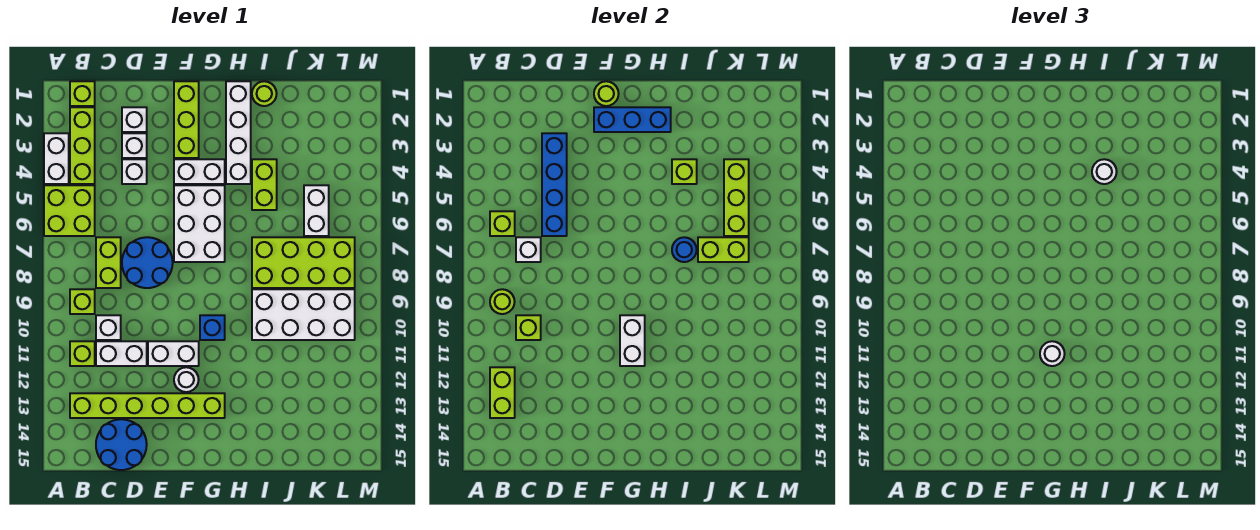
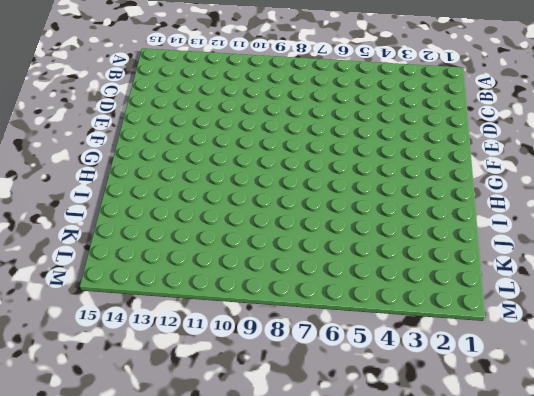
none -> white 1x2 brick [44,133,69,184]
none -> lime 2x2 brick [44,185,95,236]
none -> lime 1x1 brick [70,81,95,106]
none -> lime 1x3 brick [70,107,95,184]

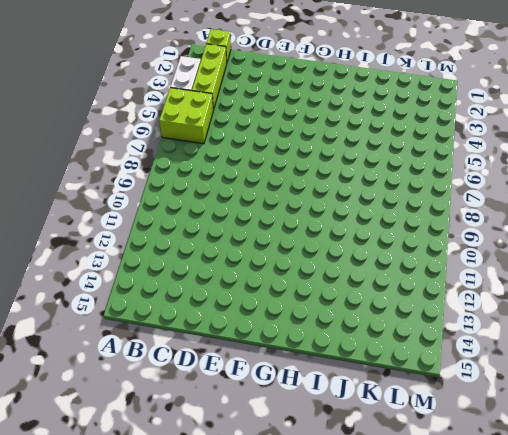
none -> lime 1x1 brick [70,289,95,314]
none -> lime 1x1 brick [70,341,95,366]
none -> lime 1x6 brick [70,393,225,418]
none -> lime 1x2 brick [96,237,121,288]

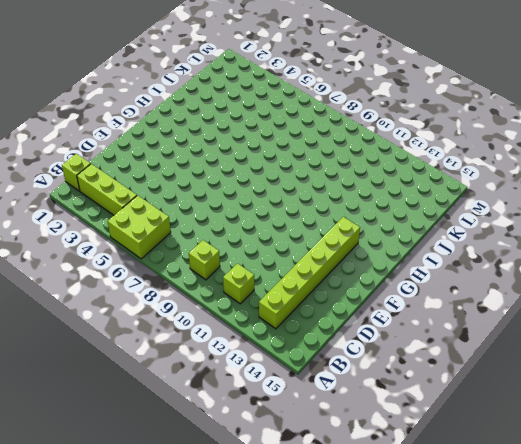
none -> white 1x2 brick [44,133,69,184]
none -> lime 1x2 brick [96,237,121,288]
none -> white 1x1 brick [96,315,121,340]
none -> white 1x2 brick [96,341,147,366]

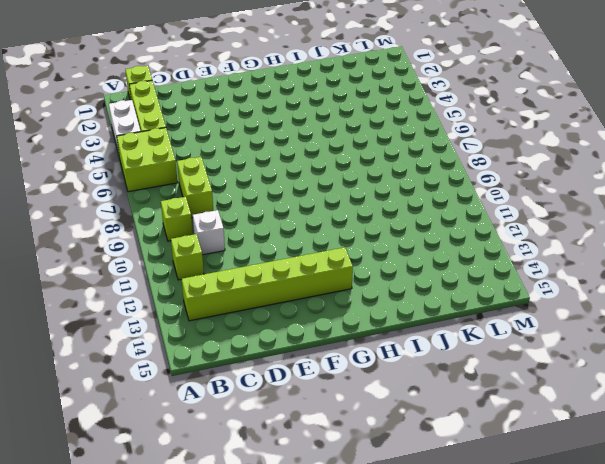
none -> white 1x2 brick [96,341,147,366]
none -> blue 2x2 round brick [96,419,147,470]
none -> white 1x1 brick [122,107,147,132]
none -> white 1x1 brick [122,133,147,158]

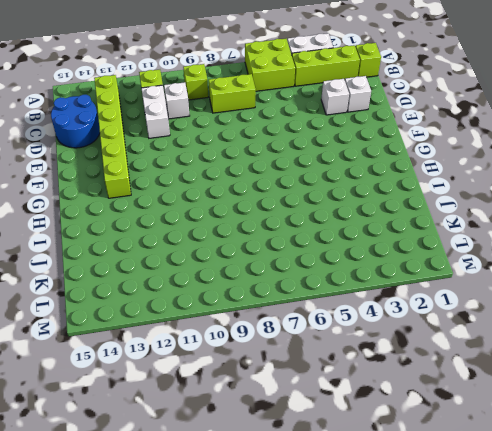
none -> white 1x1 brick [122,159,147,184]
none -> blue 2x2 round brick [122,237,173,288]
none -> white 1x2 brick [148,341,199,366]
none -> lime 1x3 brick [174,81,199,158]

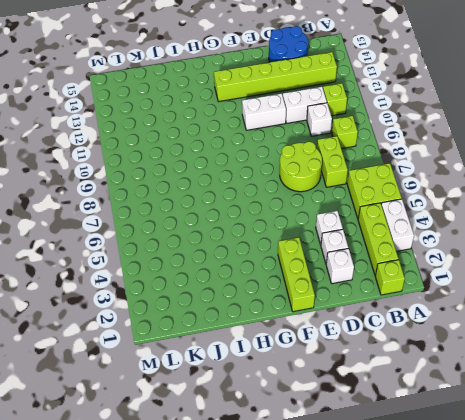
lime 2x2 round brick [280,142,322,192] -> blue 2x2 round brick [122,237,173,288]
none -> white 1x2 brick [174,159,225,184]
none -> white 2x3 brick [174,185,225,262]
none -> white 1x1 round brick [174,367,199,392]
none -> blue 1x1 brick [200,315,225,340]

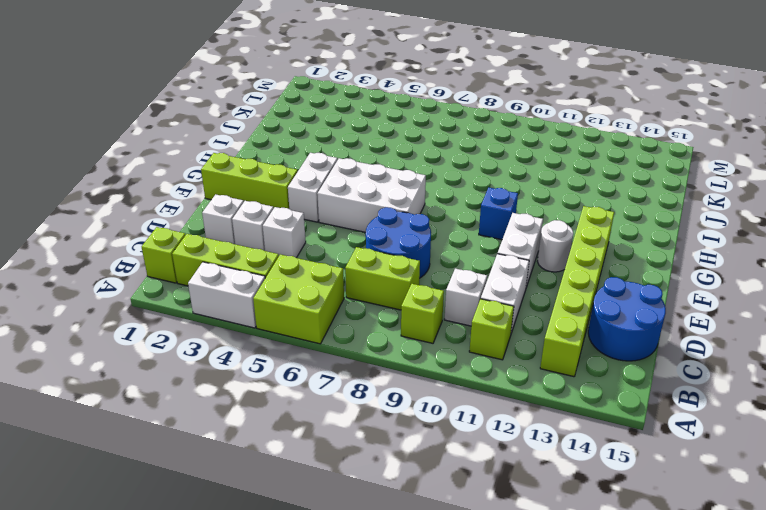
none -> white 1x4 brick [226,81,251,184]
none -> lime 1x1 round brick [252,81,277,106]
none -> lime 1x2 brick [252,159,277,210]
none -> lime 2x4 brick [252,237,355,288]

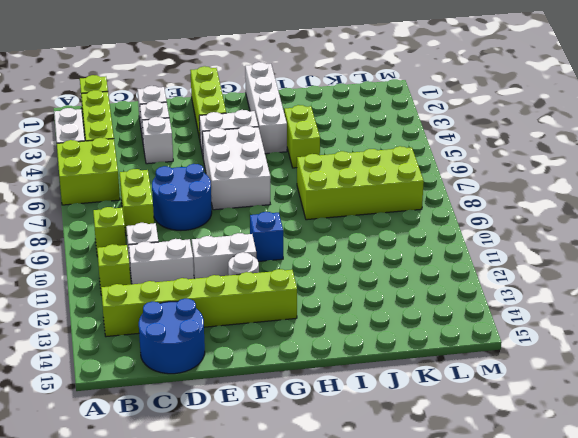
none -> lime 1x1 round brick [252,81,277,106]
none -> white 2x4 brick [252,289,355,340]
none -> white 1x2 brick [304,185,329,236]
none -> lime 1x1 brick [490,211,515,236]

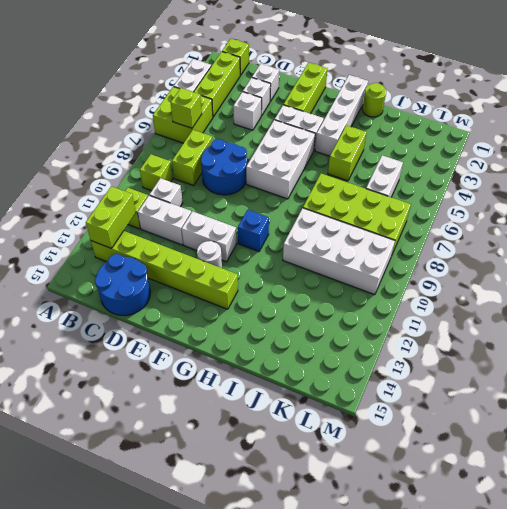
none -> lime 1x1 round brick [490,289,515,314]
none -> white 1x1 brick [516,237,541,262]
none -> lime 1x1 brick [516,315,541,340]
none -> blue 1x4 brick [542,133,567,236]

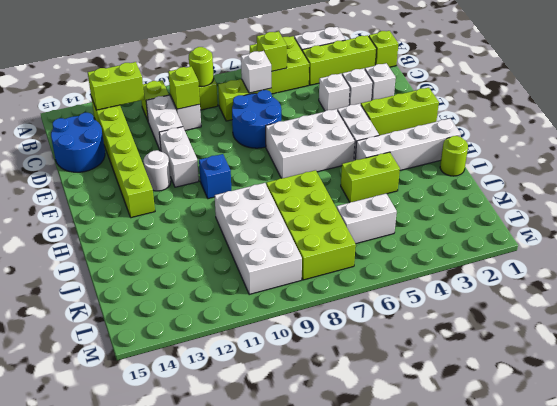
none -> blue 1x4 brick [542,133,567,236]
none -> lime 1x1 round brick [594,81,619,106]
none -> blue 1x3 brick [594,107,671,132]
none -> white 1x2 brick [620,315,645,366]

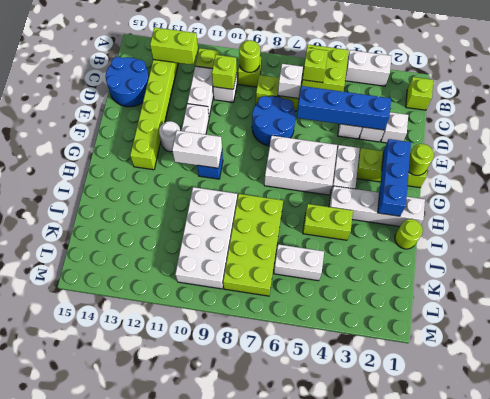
none -> lime 1x3 brick [70,107,95,184]
none -> lime 1x1 brick [672,159,697,184]
none -> blue 1x1 round brick [672,237,697,262]
none -> lime 1x2 brick [698,237,749,262]

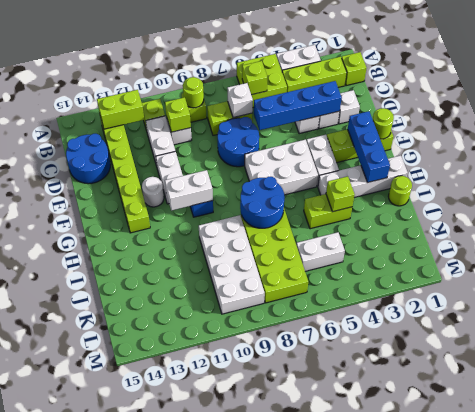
blue 2x2 round brick [240,177,285,228] -> blue 1x1 round brick [672,237,697,262]
none -> lime 1x2 brick [698,237,749,262]
none -> lime 1x3 brick [724,159,749,236]
none -> white 1x1 round brick [1040,341,1065,366]
none -> white 1x1 round brick [1092,159,1117,184]

